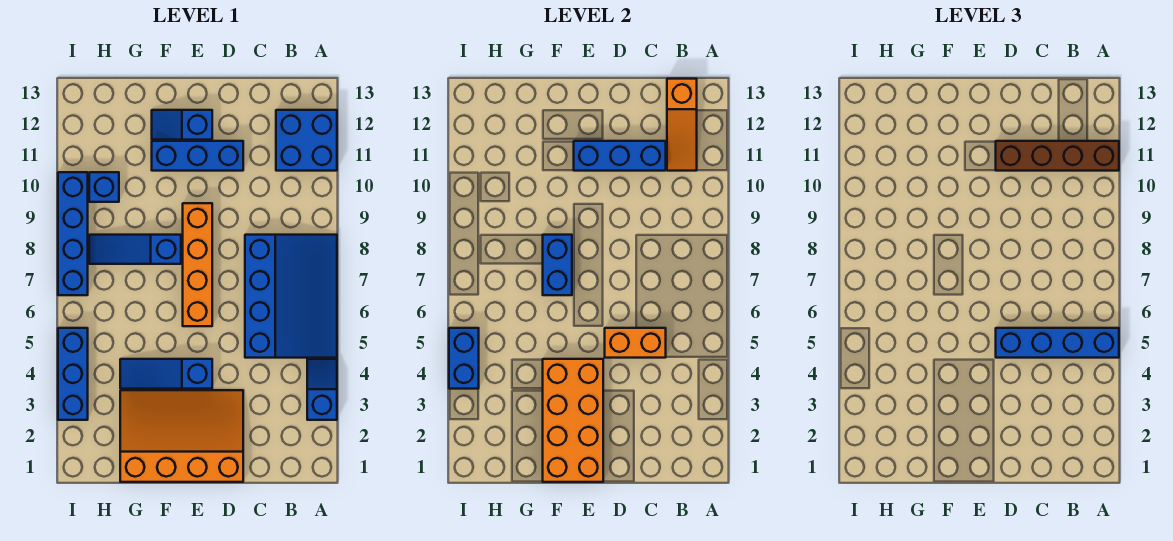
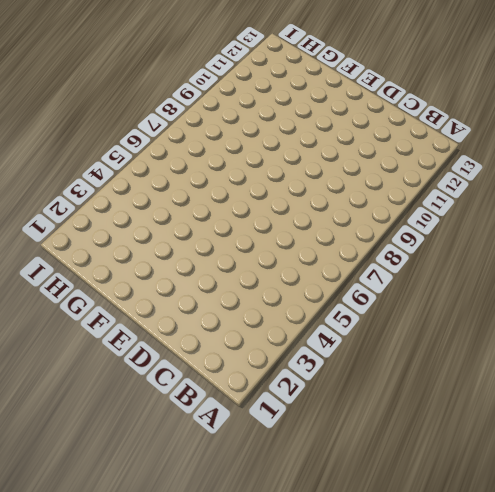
none -> blue 1x2 slope [307,359,337,420]
none -> blue 3x4 slope [245,235,337,358]
none -> blue 2x2 brick [276,110,337,171]

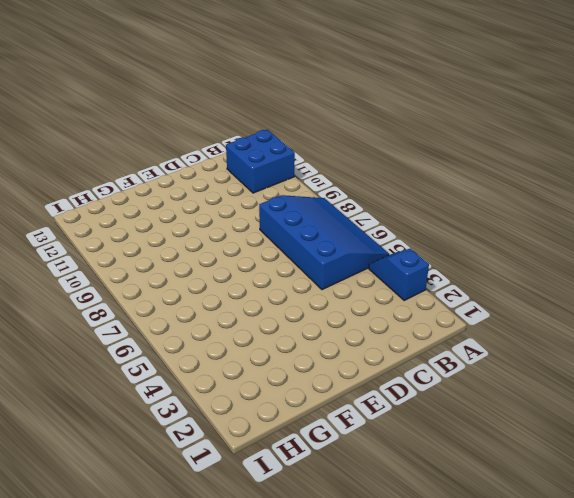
none -> orange 3x4 slope [120,390,243,482]
none -> blue 1x3 brick [152,141,243,171]
none -> blue 1x3 slope [120,359,212,389]

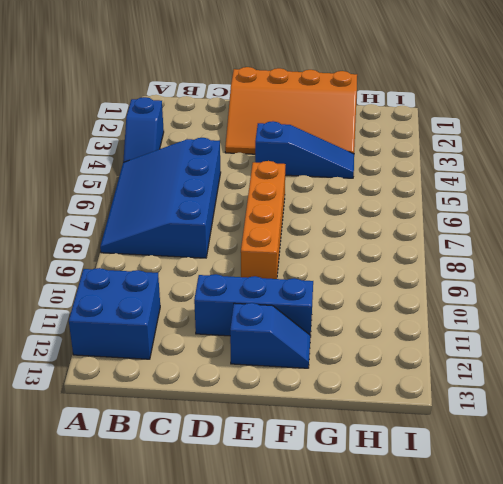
none -> blue 1x3 slope [89,235,181,264]
none -> blue 1x1 brick [89,172,119,202]
none -> blue 1x3 brick [58,328,88,420]

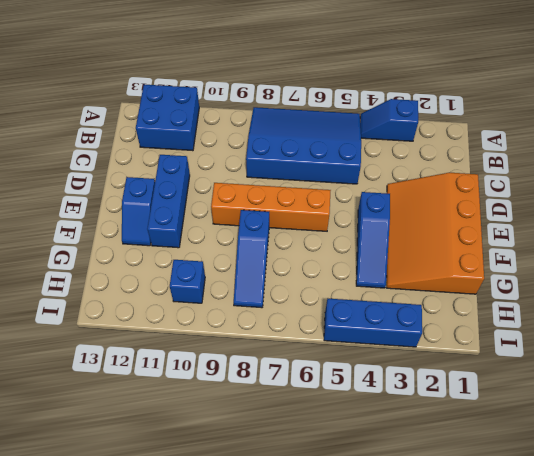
none -> blue 1x4 brick [58,172,88,295]
none -> orange 1x3 slope [667,79,697,171]
none -> orange 1x2 brick [605,328,666,358]

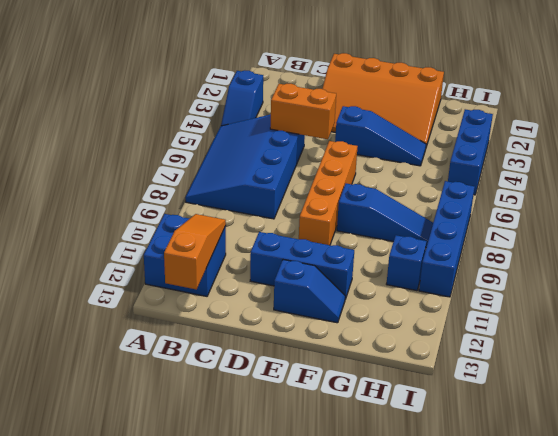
none -> blue 1x3 brick [574,141,666,171]
none -> orange 2x4 brick [543,359,603,482]
none -> blue 1x2 brick [543,235,572,295]

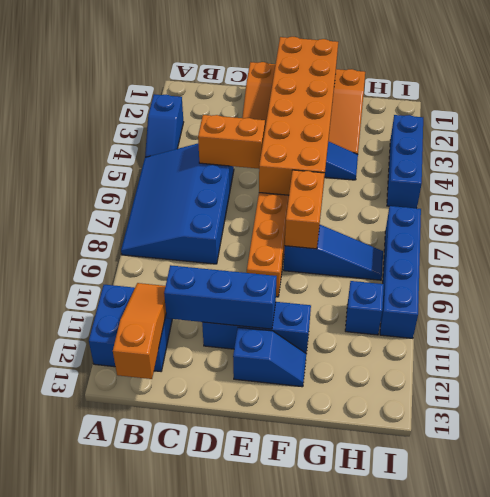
orange 2x6 brick [259,37,338,195] -> orange 2x4 brick [543,359,603,482]
orange 1x2 brick [285,170,324,249] -> blue 1x2 brick [543,235,572,295]
none -> blue 1x2 brick [449,328,479,389]
none -> blue 1x4 brick [996,328,1119,358]
none -> brown 1x4 brick [996,141,1119,171]

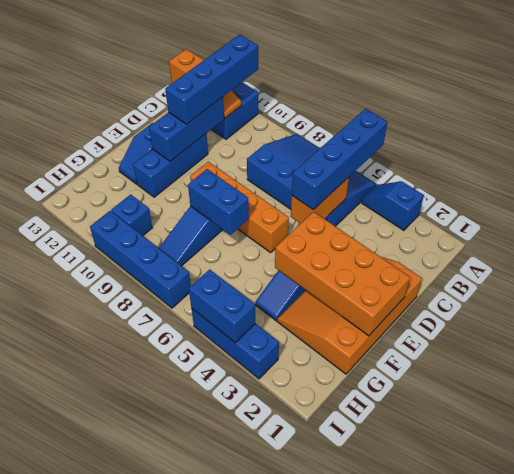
blue 1x4 brick [165,34,258,124] -> brown 1x4 brick [996,141,1119,171]

